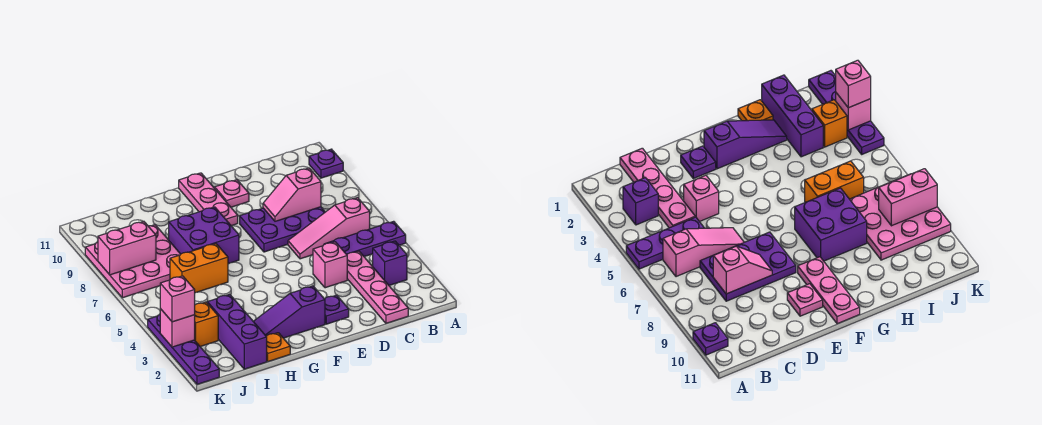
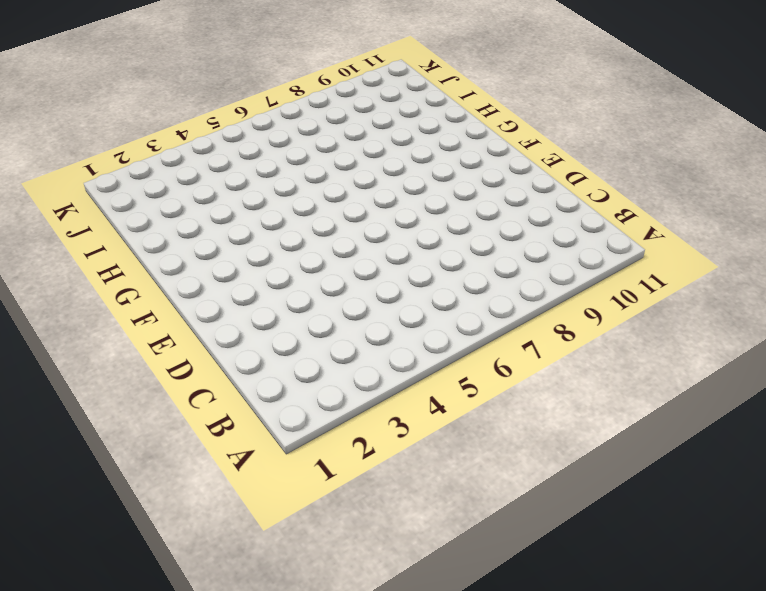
none -> purple 1x3 plate [325,221,406,257]
none -> purple 1x1 plate [309,149,343,178]
none -> purple 1x1 brick [373,241,407,285]

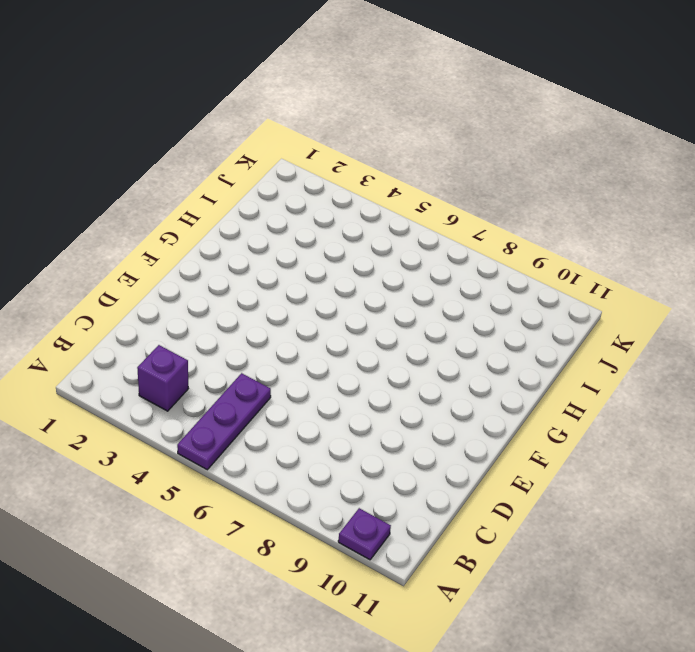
none -> pink 1x3 slope [288,198,370,259]
none -> pink 1x4 plate [347,251,408,323]
none -> purple 2x3 plate [240,207,325,252]

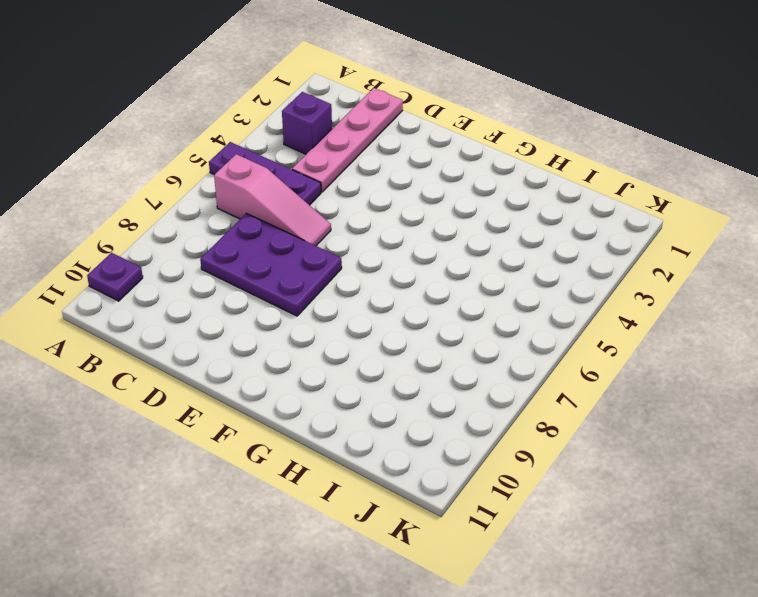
none -> pink 1x1 brick [313,242,347,288]
none -> purple 1x1 plate [325,295,349,324]
none -> pink 1x1 plate [215,180,249,207]

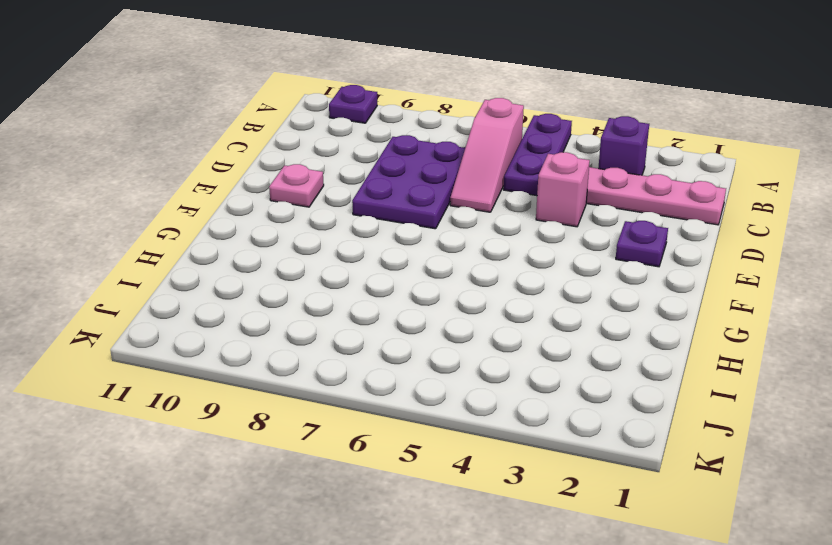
none -> purple 1x3 slope [253,286,325,338]
none -> pink 1x3 plate [179,173,238,226]
none -> purple 2x2 brick [169,207,239,264]

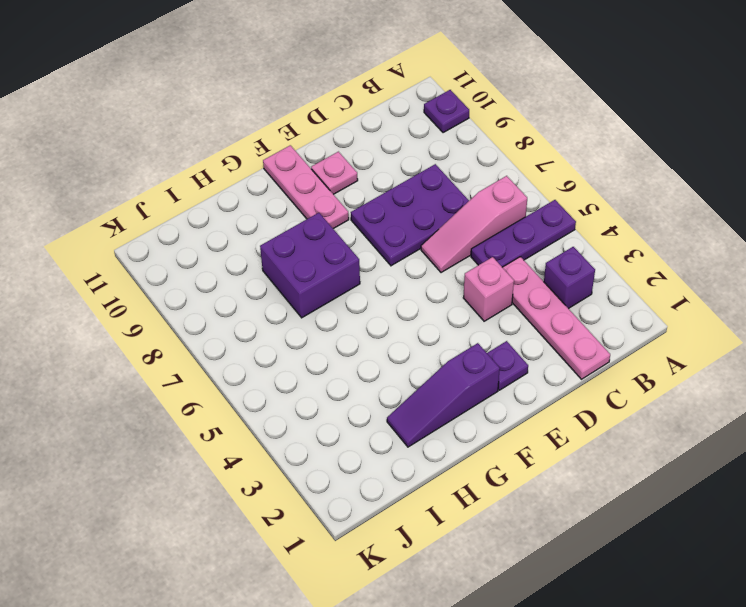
none -> orange 1x1 plate [266,333,290,361]
none -> orange 1x2 brick [170,244,228,293]
none -> purple 1x3 brick [207,294,267,369]

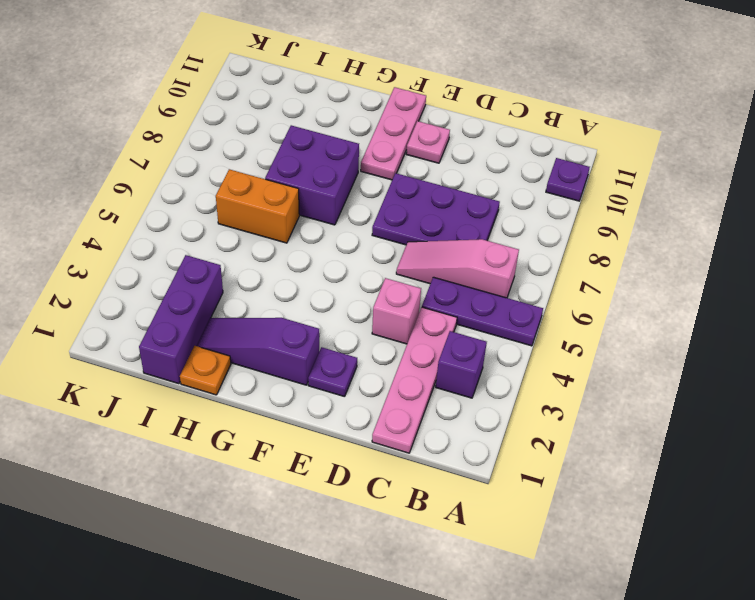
none -> pink 3x3 plate [85,225,180,298]
none -> orange 1x1 brick [195,302,218,347]
none -> purple 1x4 plate [148,315,219,384]

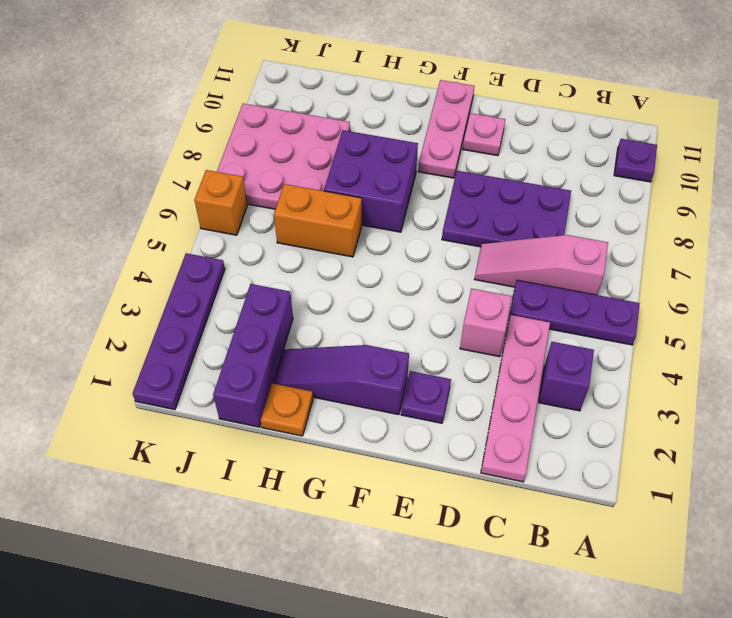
orange 1x1 brick [194,170,247,235] -> orange 1x1 brick moved to [195,302,218,347]
none -> pink 1x2 slope [263,168,321,221]
none -> pink 1x2 brick [98,221,156,275]
none -> pink 1x1 brick [160,309,195,347]

